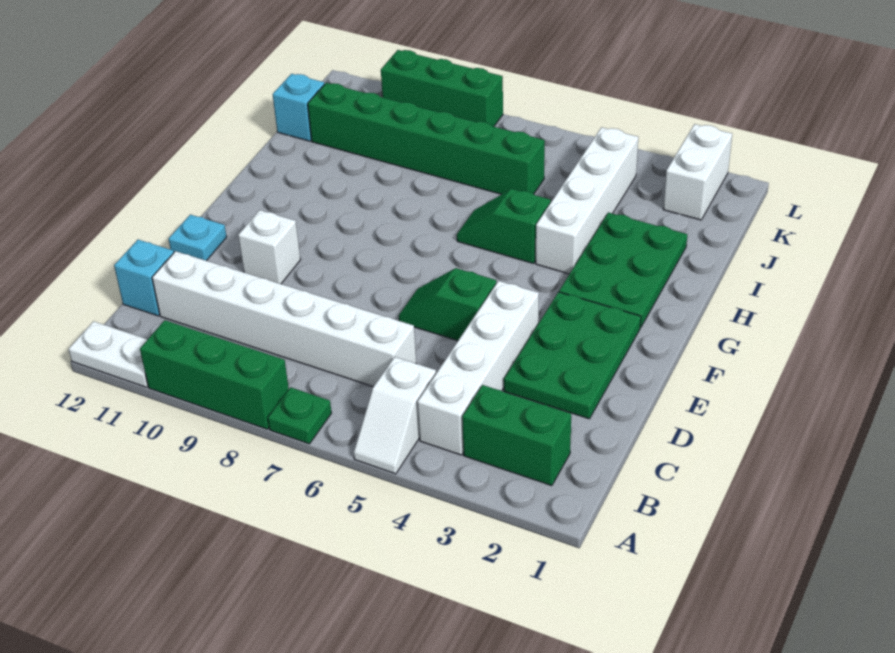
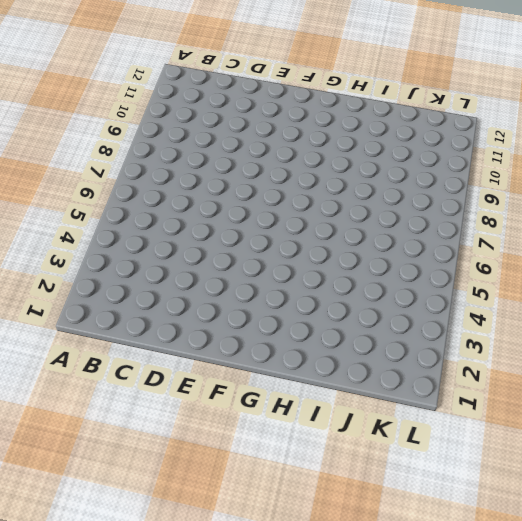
none -> white 1x2 slope [354,357,436,474]
none -> green 1x1 plate [268,387,332,444]
none -> green 1x3 brick [140,320,289,429]

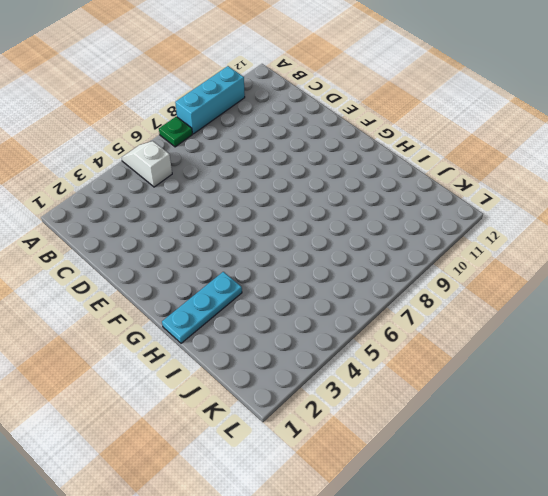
cyan 1x3 brick [175,66,245,134] -> green 1x3 brick [140,320,289,429]
cyan 1x3 plate [162,272,242,343] -> green 2x3 plate [559,212,687,328]
none -> white 1x2 plate [69,321,148,387]
none -> green 1x2 brick [462,385,571,486]
none -> white 1x4 brick [417,281,539,455]

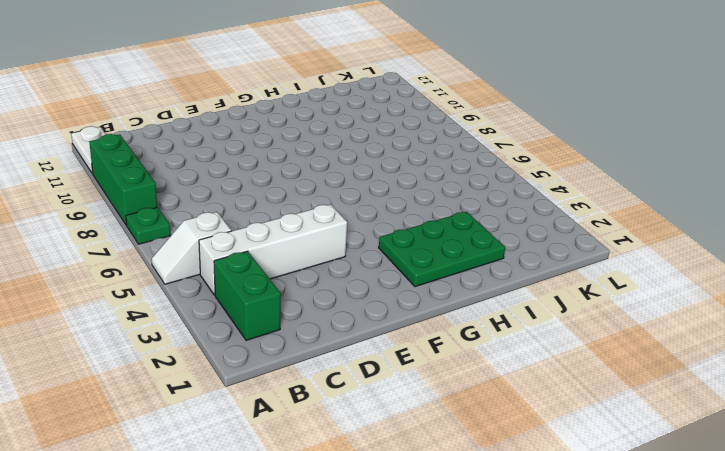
none -> white 1x6 brick [152,251,416,387]
none -> cyan 1x1 brick [114,240,174,316]
none -> green 2x3 plate [504,292,641,419]

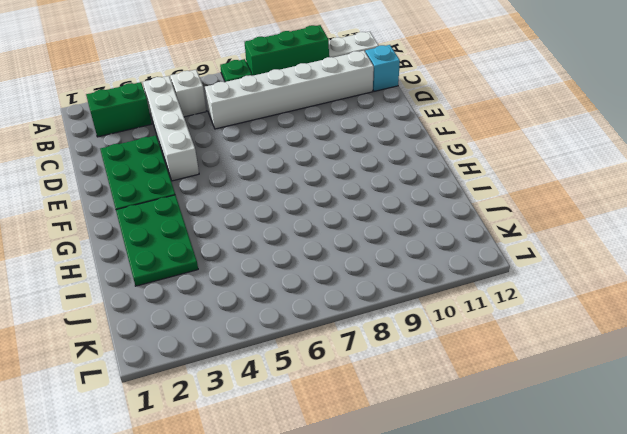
none -> green 1x2 slope [399,268,496,341]
none -> white 1x1 brick [238,210,300,284]
none -> cyan 1x1 plate [169,215,227,261]

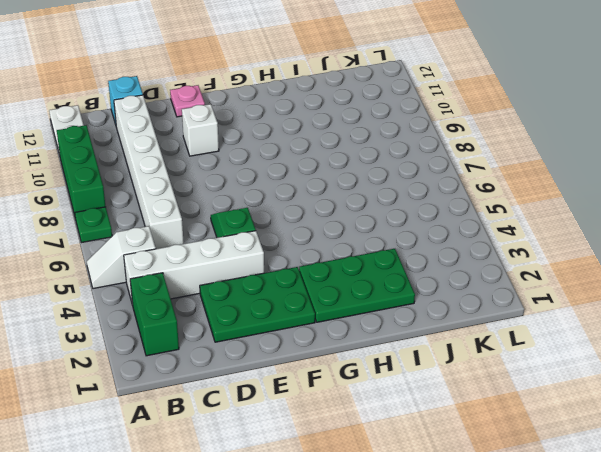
pink 1x1 plate [170,85,205,117] -> cyan 1x1 plate [169,215,227,261]
none -> white 1x4 brick [536,127,639,274]
none -> green 1x2 slope [457,189,551,264]
none -> green 1x6 brick [308,83,545,194]

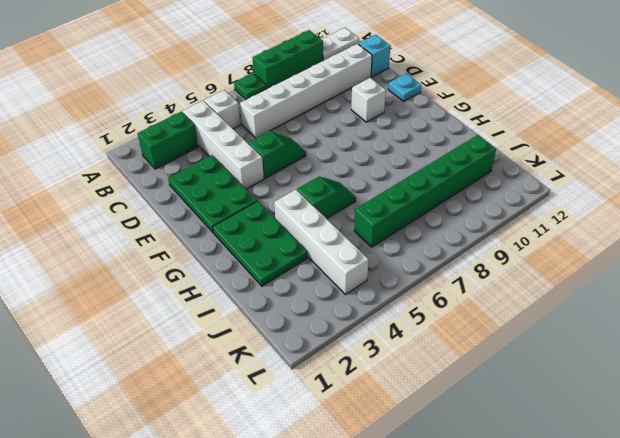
none -> cyan 1x1 brick [273,74,325,141]
none -> white 1x2 brick [663,124,732,220]
none -> green 1x3 brick [381,50,503,127]

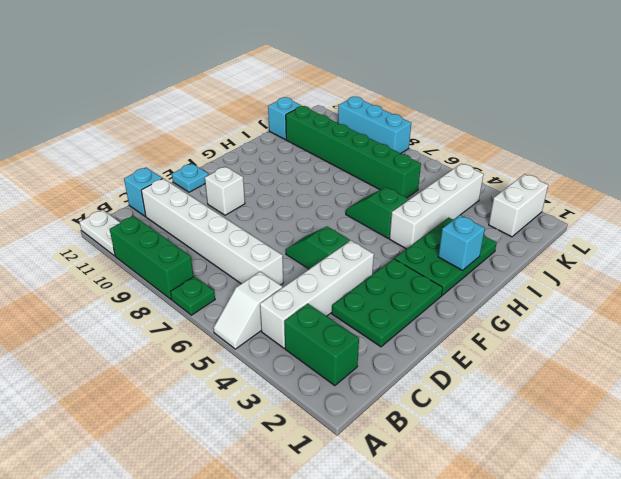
cyan 1x1 brick [438,215,485,270] -> none
cyan 1x3 brick [338,97,411,153] -> green 1x3 brick [381,50,503,127]

